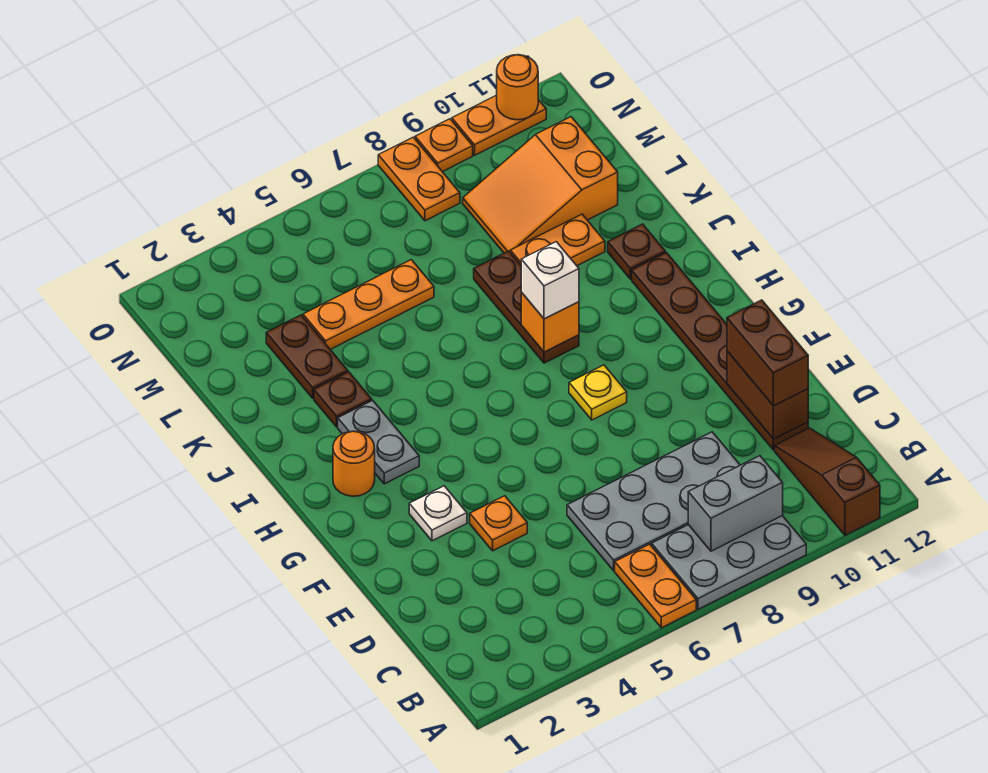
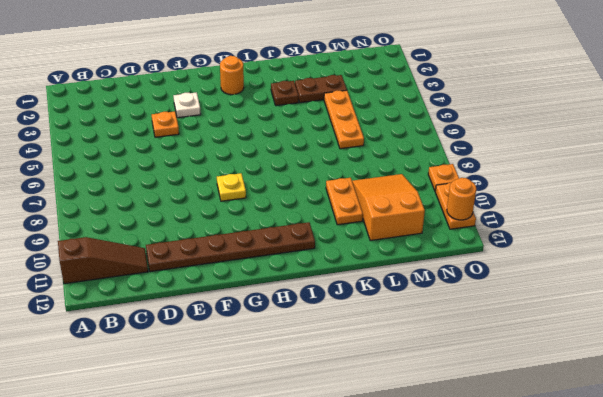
none -> orange 1x2 plate [615,544,696,628]
none -> grey 2x3 plate [652,516,806,609]
none -> grey 2x4 plate [567,432,740,571]

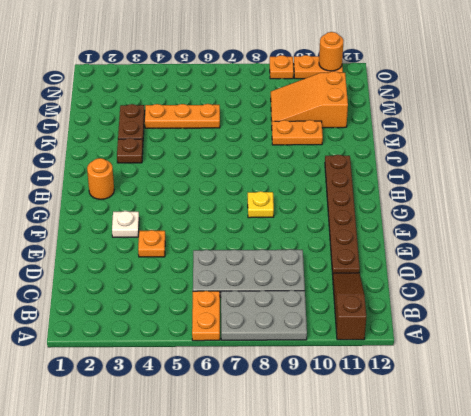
none -> grey 1x2 plate [338,400,419,484]
none -> brown 1x3 plate [474,251,579,363]
none -> brown 1x1 plate [608,224,665,279]

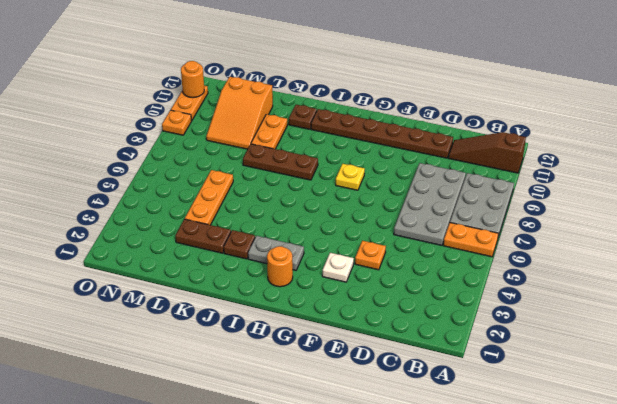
none -> orange 1x2 plate [378,137,460,221]
none -> grey 1x2 brick [688,456,783,551]
none -> brown 1x2 brick [727,351,808,439]

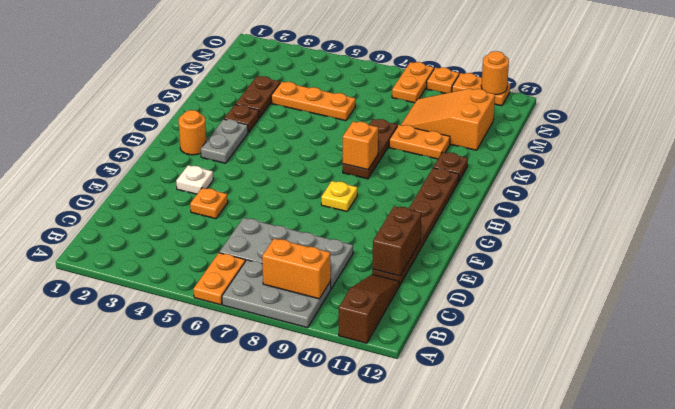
orange 1x2 brick [262,238,331,299] -> grey 1x2 brick [688,456,783,551]
none -> brown 1x2 brick [727,300,808,406]
none -> white 1x1 brick [521,242,579,319]

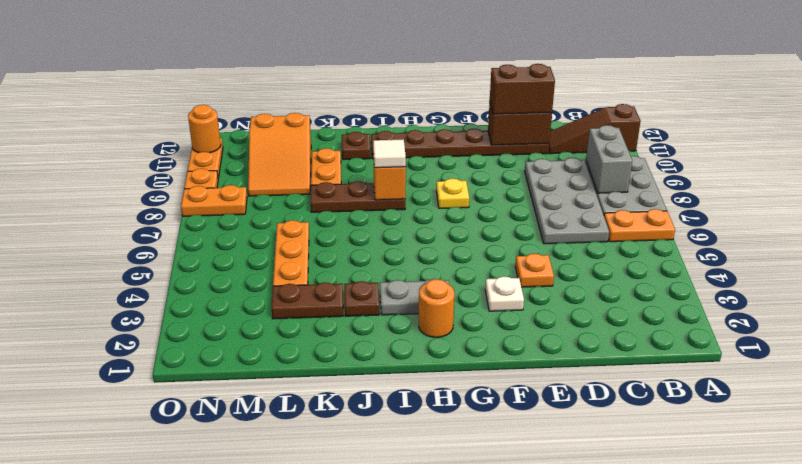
white 1x1 tile [373,140,406,168] -> white 1x1 brick [521,242,579,319]

